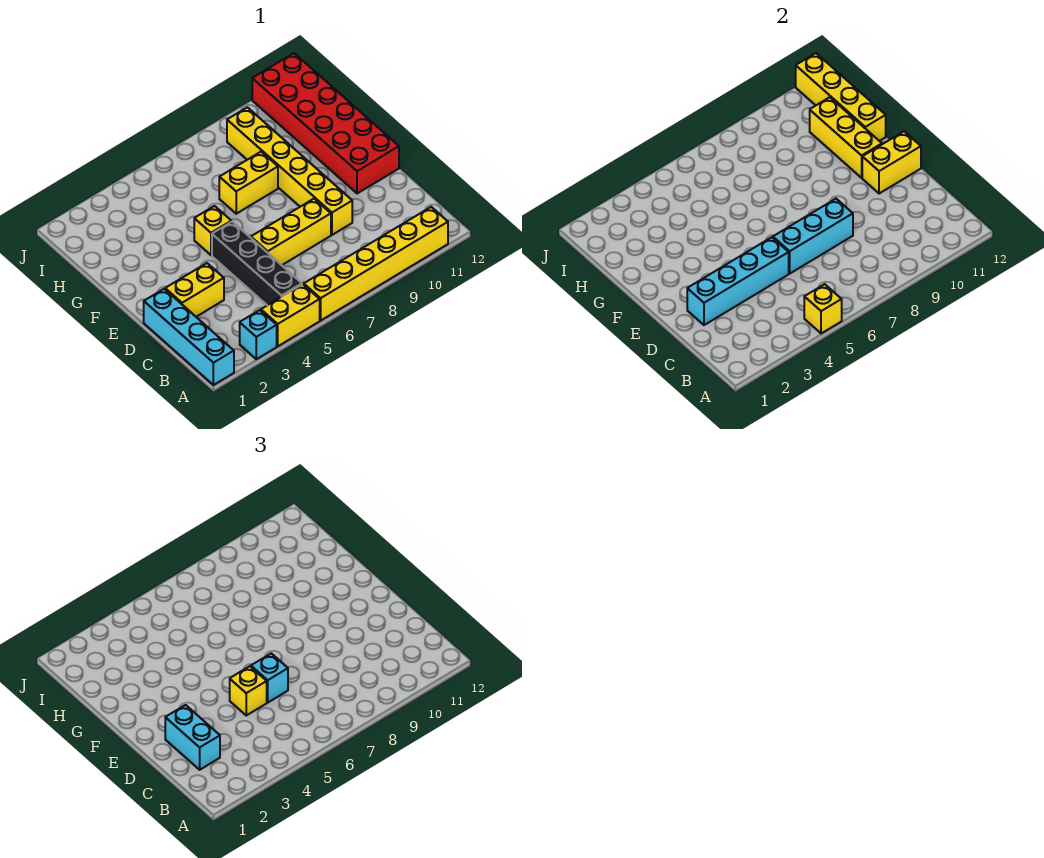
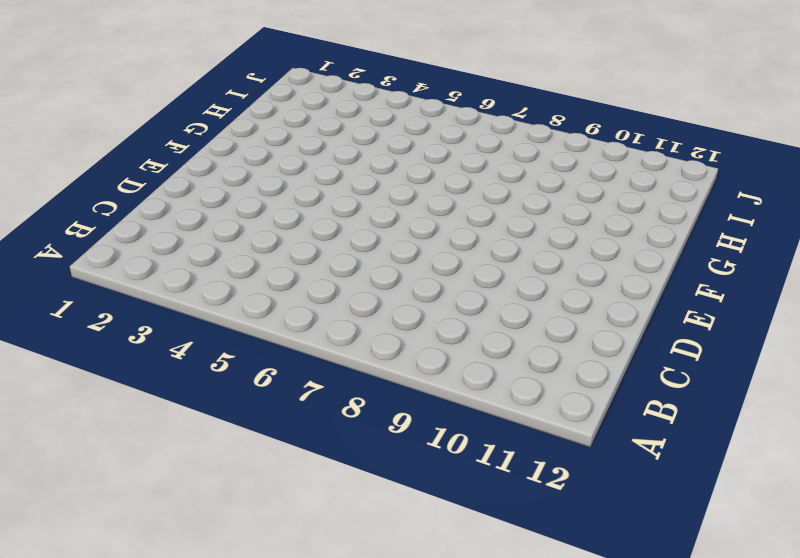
none -> cyan 1x4 brick [144,289,234,385]
none -> cyan 1x1 brick [240,310,277,359]
none -> yellow 1x2 brick [261,284,320,346]

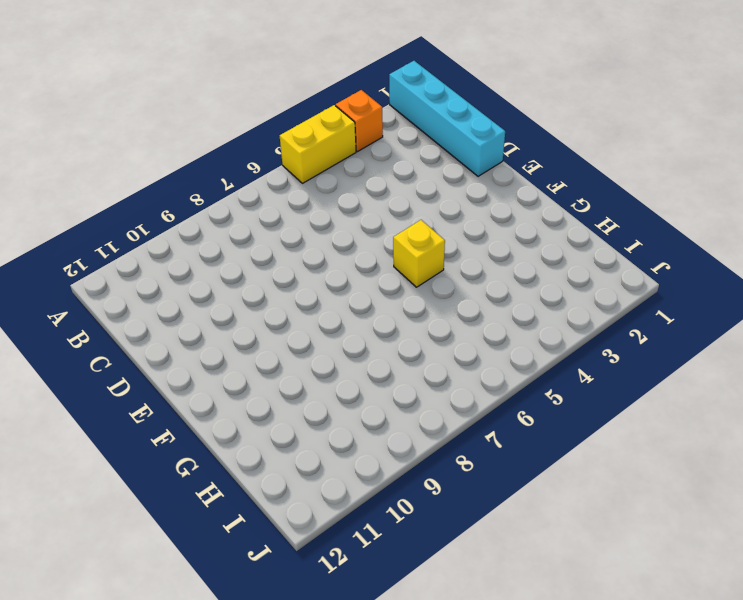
orange 1x1 brick [336,90,383,152] -> cyan 1x1 brick [240,310,277,359]
none -> yellow 1x6 brick [304,207,448,320]
none -> black 1x4 brick [212,222,302,305]
none -> yellow 1x2 brick [165,263,224,317]

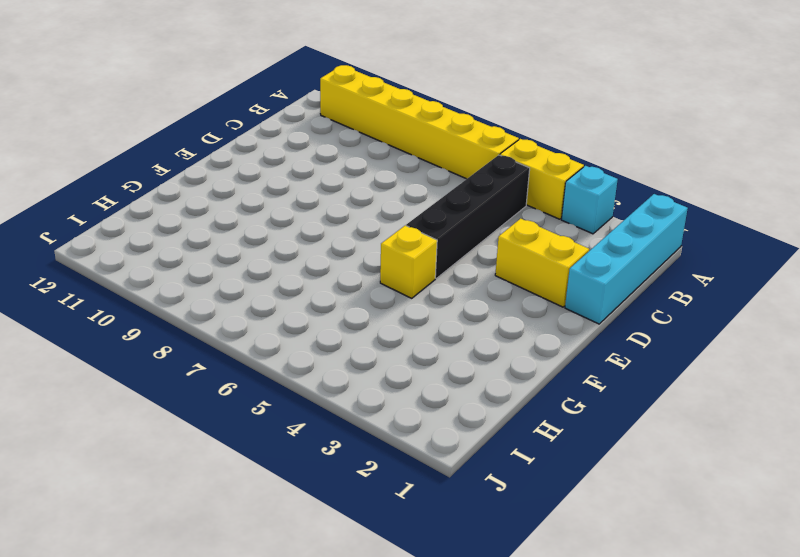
none -> yellow 1x3 brick [251,199,331,265]
none -> yellow 1x6 brick [227,107,352,235]
none -> red 2x6 brick [252,53,399,194]

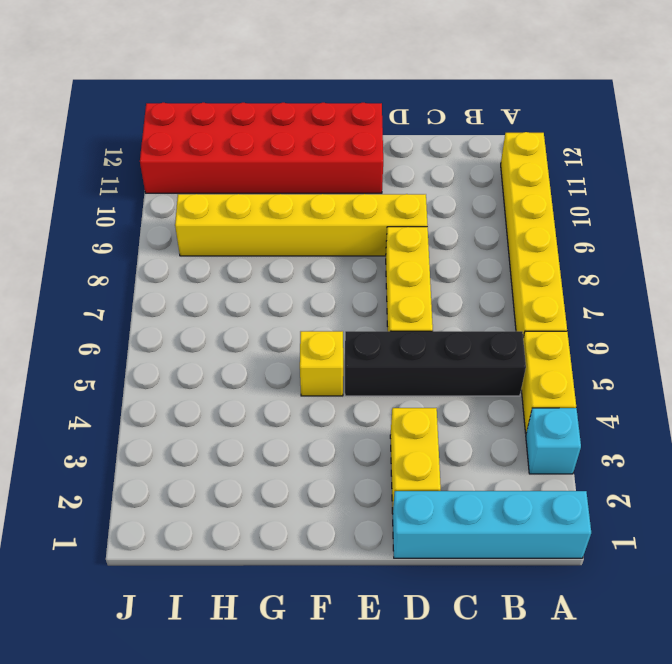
none -> yellow 1x2 brick [219,152,278,214]
none -> yellow 1x1 brick [804,284,842,334]
none -> cyan 1x4 brick [687,237,789,325]

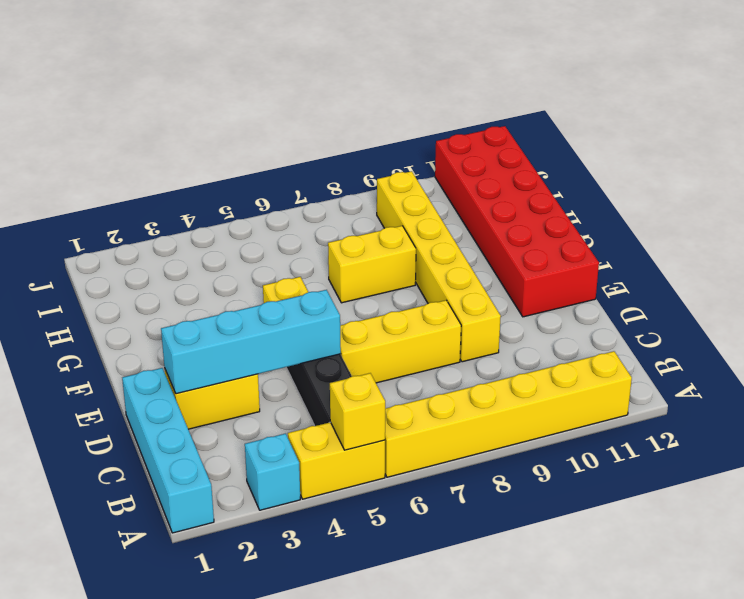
none -> cyan 1x3 brick [773,199,853,273]
none -> yellow 1x2 brick [862,131,921,194]
none -> yellow 1x3 brick [810,97,882,178]

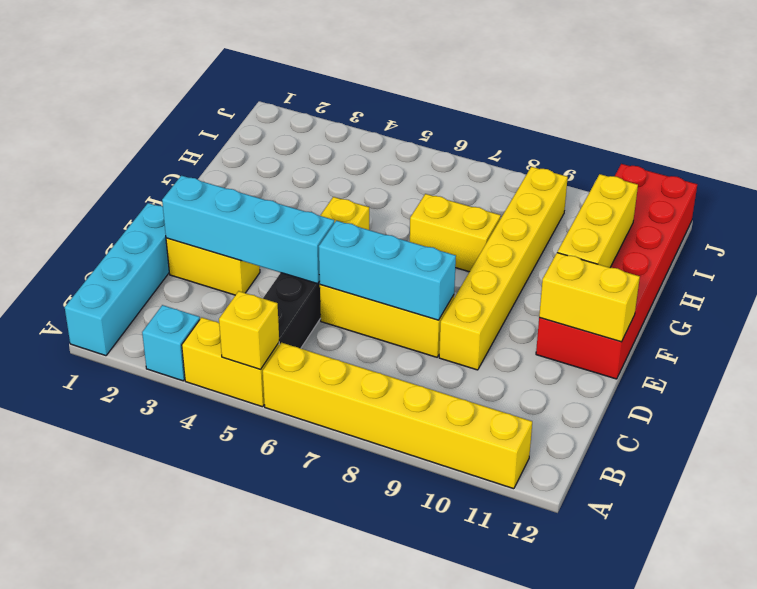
none -> yellow 1x4 brick [796,53,886,141]
none -> cyan 1x2 brick [165,705,220,770]
none -> yellow 1x1 brick [230,666,267,715]

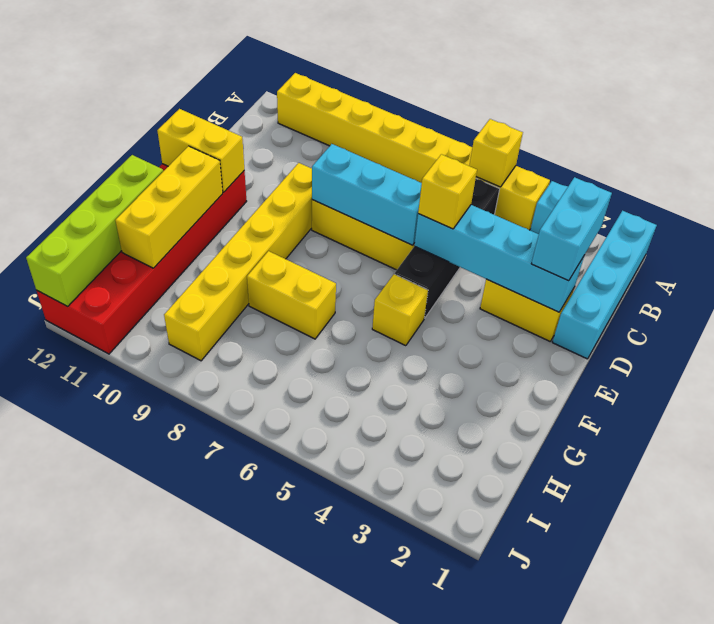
lime 1x4 brick [26,155,163,306] -> yellow 1x4 brick [796,53,886,141]
none -> cyan 1x1 brick [251,653,288,702]

